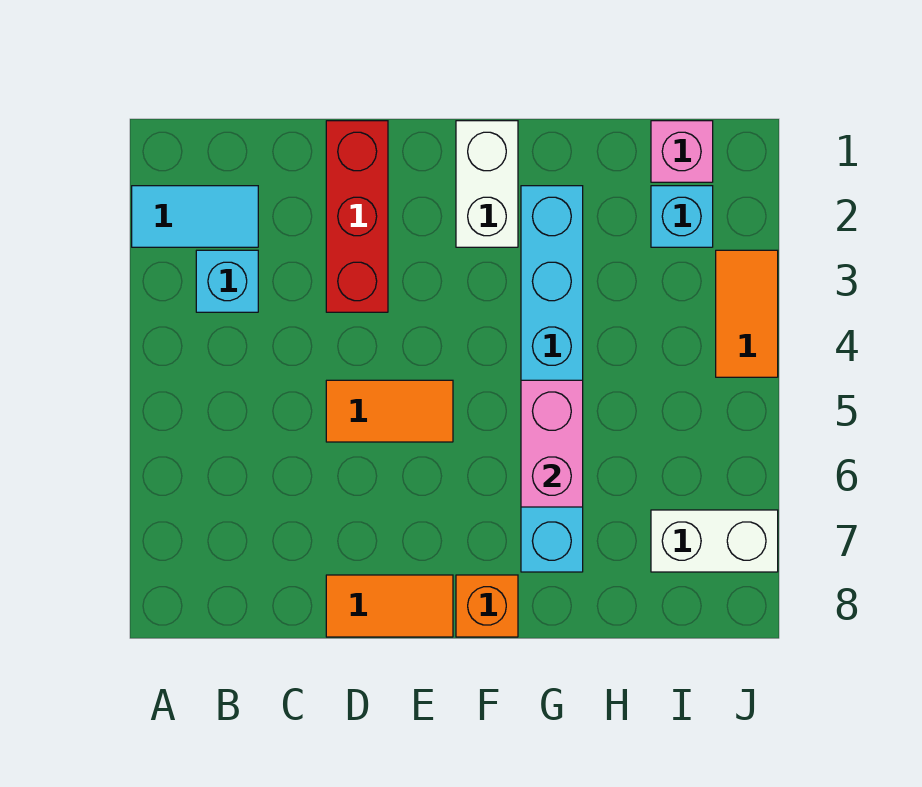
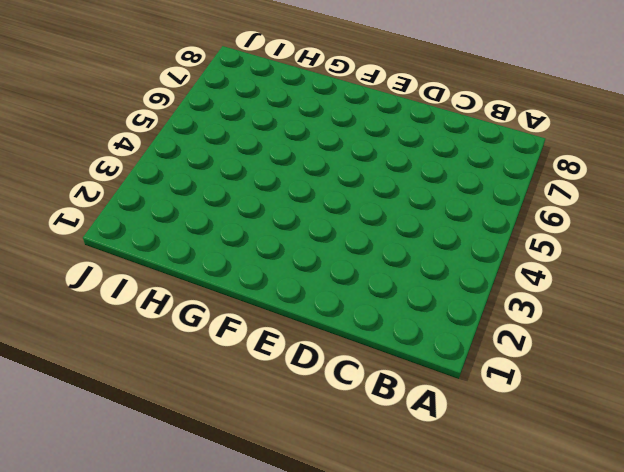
none -> cyan 1x2 tile [132,186,258,247]
none -> cyan 1x1 brick [196,250,258,312]
none -> red 1x3 brick [326,121,388,312]

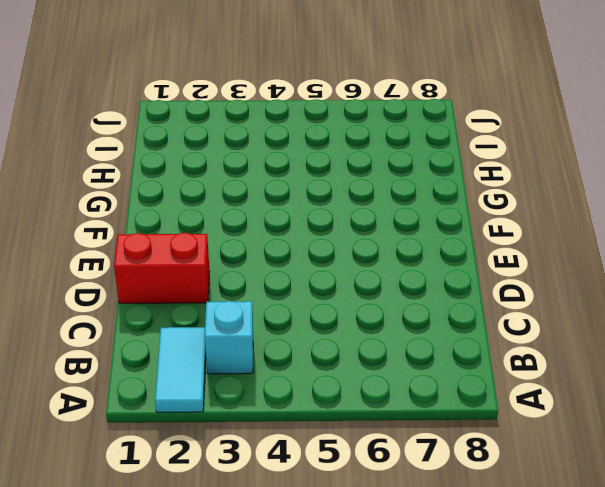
red 1x2 brick [114,233,210,303] -> red 1x3 brick [326,121,388,312]
none -> orange 1x2 tile [326,380,453,442]
none -> orange 1x2 tile [326,575,453,637]
none -> white 1x2 brick [456,121,518,247]

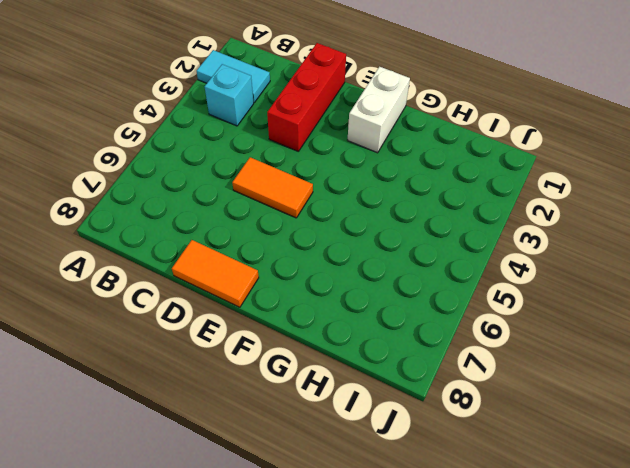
none -> orange 1x1 brick [456,575,518,637]
none -> cyan 1x6 brick [521,186,583,572]
none -> pink 1x1 brick [651,121,713,182]

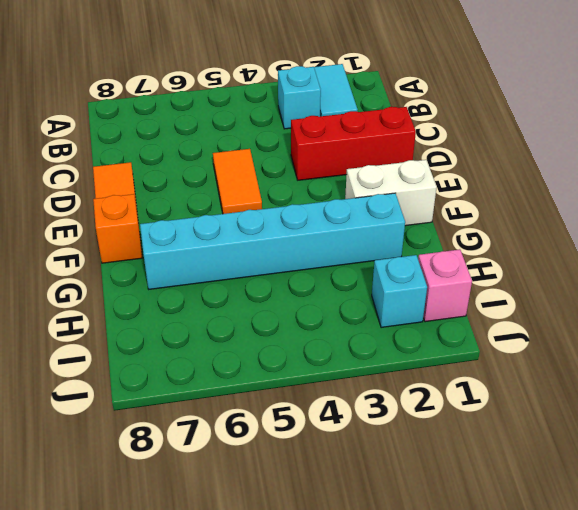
none -> white 1x2 brick [651,510,778,572]
none -> orange 1x2 tile [716,250,778,377]
none -> pink 1x2 brick [521,380,583,507]

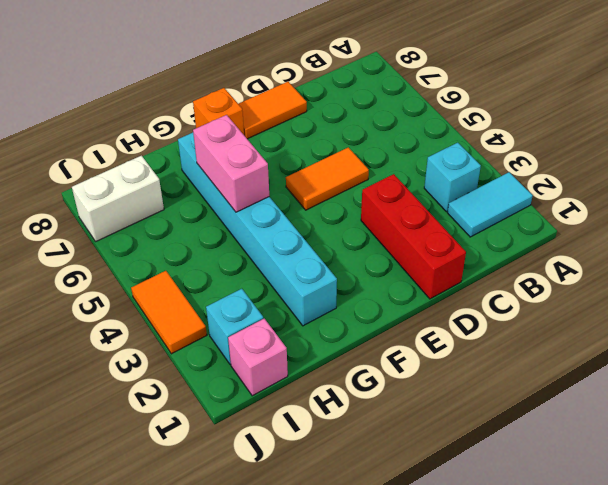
none -> white 1x2 brick [456,121,518,247]

